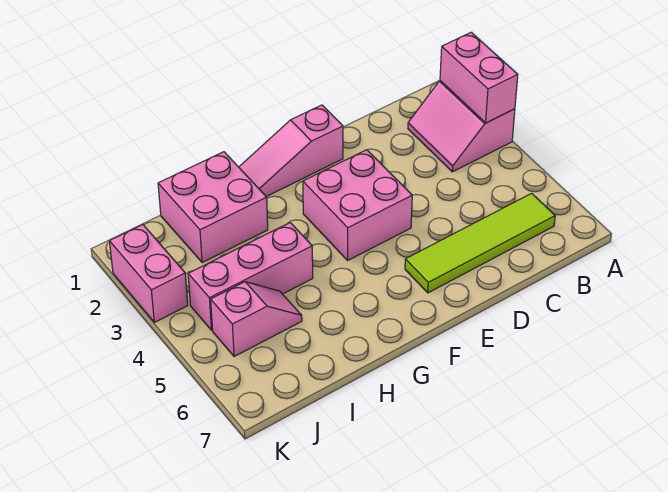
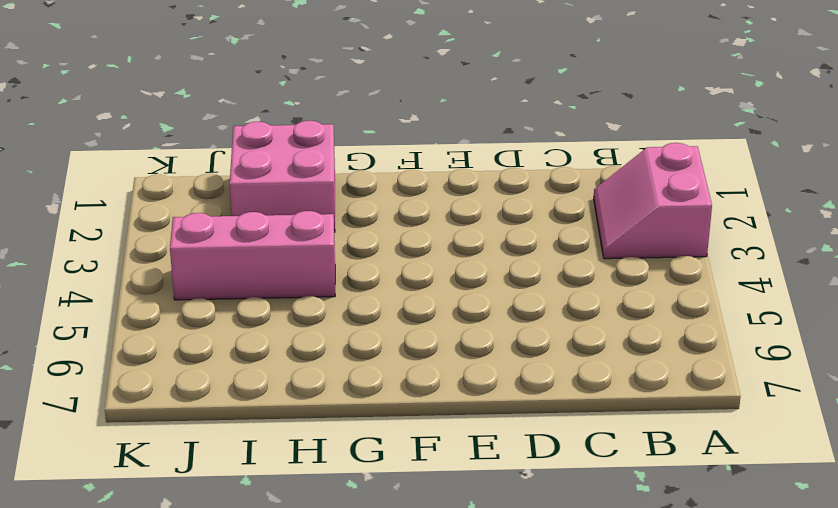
none -> lime 1x4 tile [405,193,555,293]
none -> pink 1x3 slope [239,105,343,196]

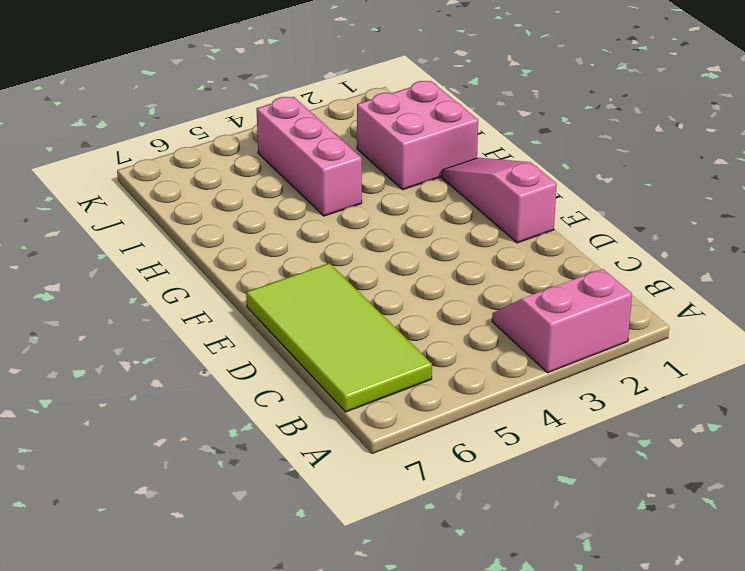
lime 2x4 tile [246,263,432,412] -> lime 1x4 tile [405,193,555,293]
none -> pink 2x2 brick [303,150,412,260]
none -> pink 1x2 slope [211,282,302,357]

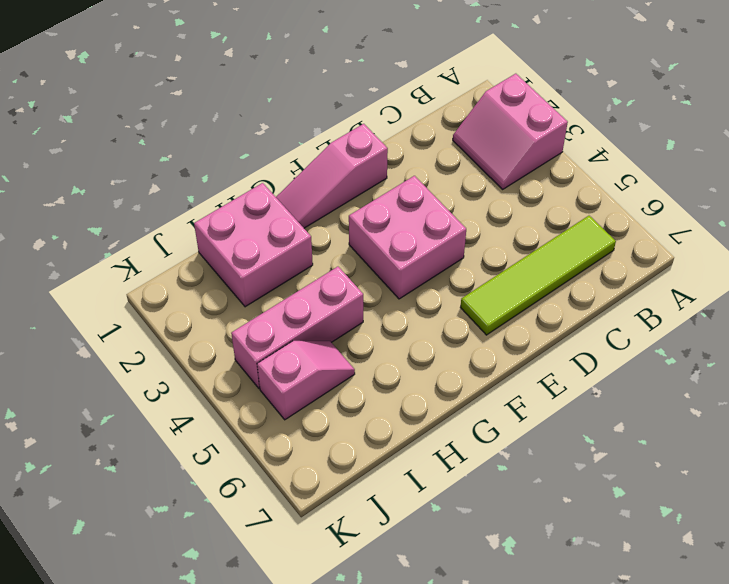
none -> pink 1x2 brick [109,225,188,322]
none -> pink 1x2 brick [440,32,518,123]

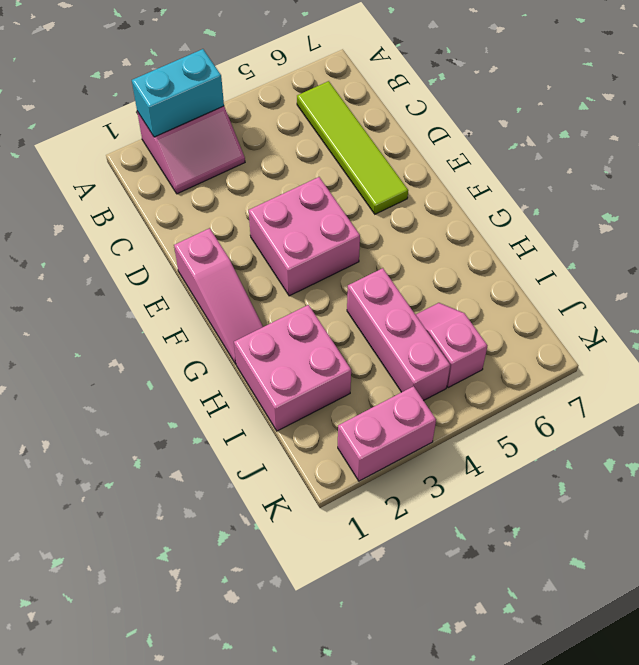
cyan 1x2 brick [132,49,224,137] -> pink 1x2 brick [440,32,518,123]

